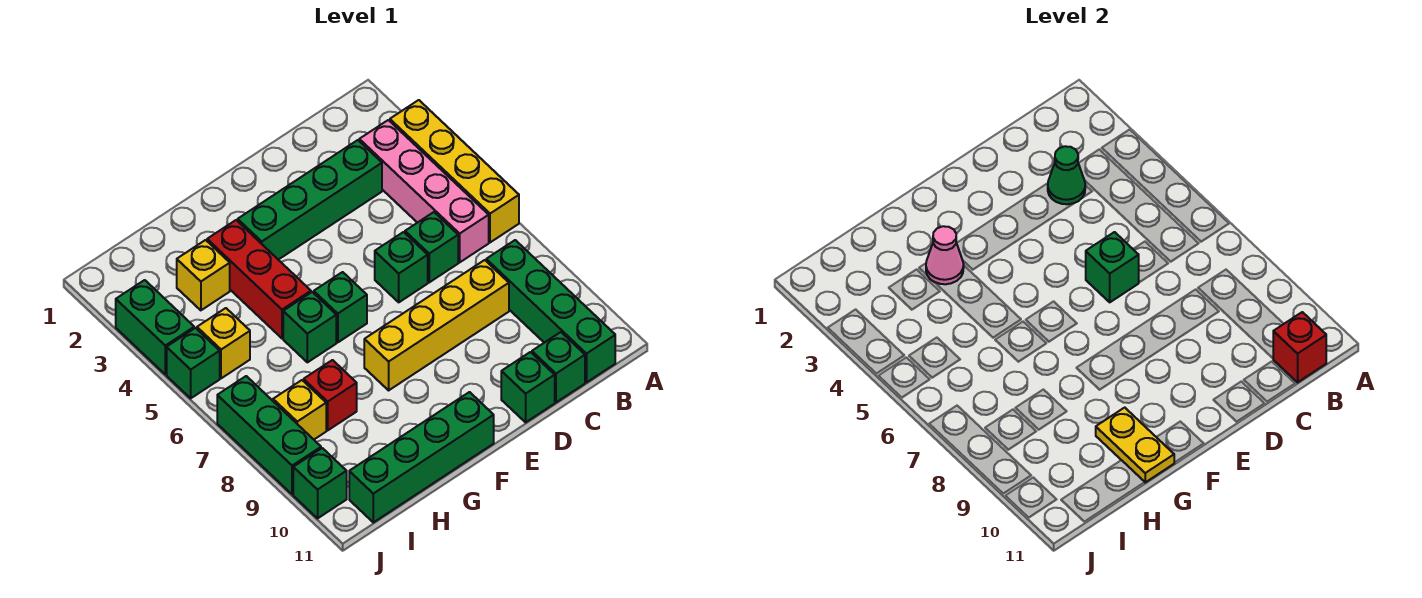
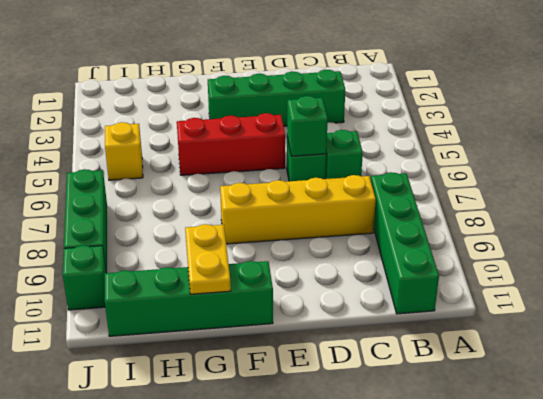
red 1x3 brick [177,113,285,175] -> red 1x3 brick turned to [207,220,311,338]
none -> yellow 1x4 brick [390,100,519,242]
none -> pink 1x4 brick [359,120,489,262]
none -> green 1x1 brick [532,332,585,402]

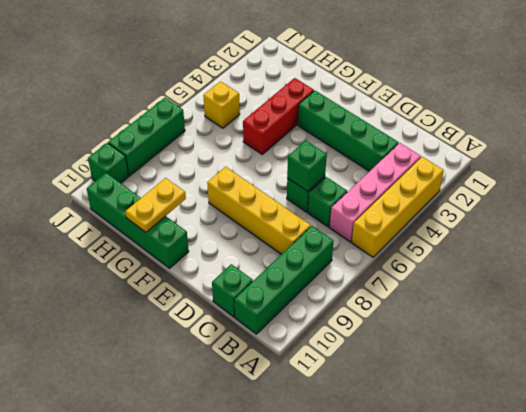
none -> green 1x1 brick [501,352,555,422]
none -> green 1x1 brick [314,272,367,342]
none -> green 1x1 brick [283,292,336,362]

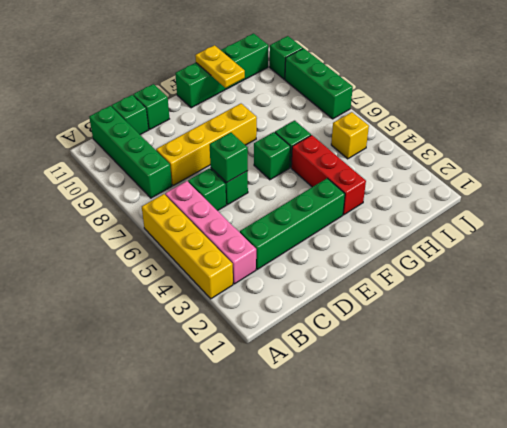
none -> yellow 1x1 brick [177,240,230,310]
none -> red 1x1 brick [304,360,357,430]
none -> yellow 1x1 brick [273,380,326,439]

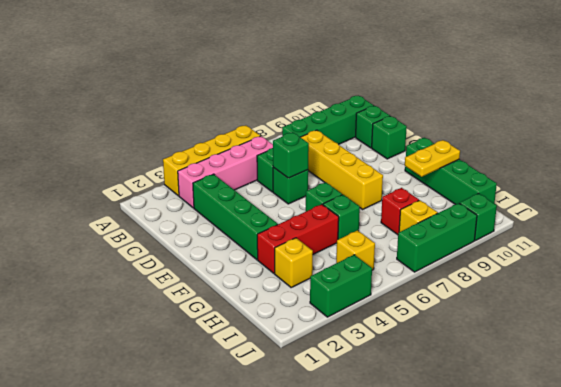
none -> green 1x1 brick [167,328,220,398]
none -> red 1x1 brick [1273,312,1326,382]
none -> green 1x1 cone [1048,146,1085,204]

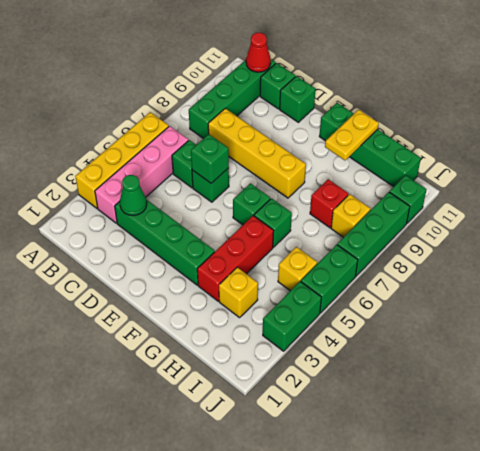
red 1x1 cone [246,33,271,72] -> red 1x1 brick [1273,312,1326,382]
green 1x2 brick [301,245,358,313] -> green 1x1 brick [167,328,220,398]
none -> pink 1x1 cone [926,226,964,284]

